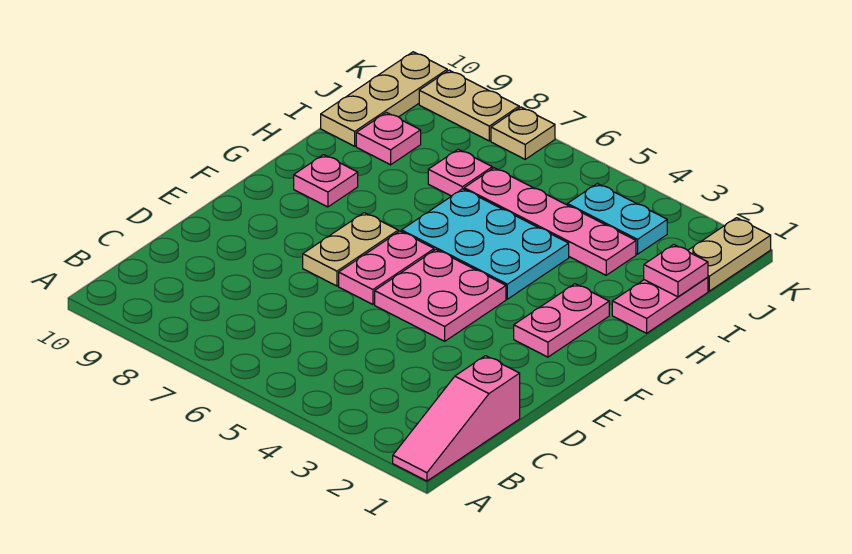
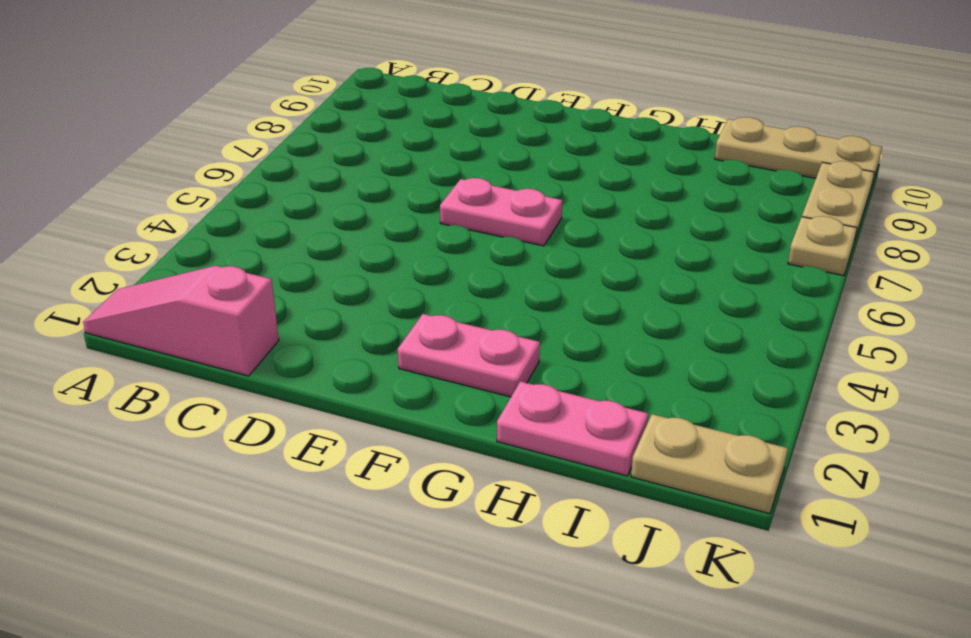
none -> pink 2x2 plate [375,250,506,341]
none -> tan 1x2 plate [303,213,398,286]
none -> cyan 2x3 plate [401,189,569,299]

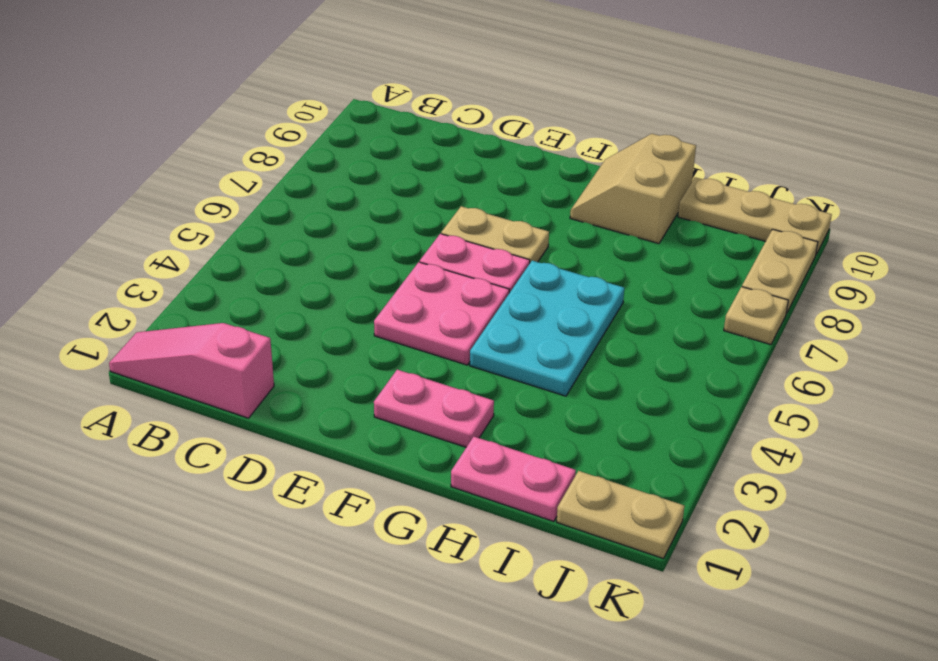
tan 2x2 slope [570,134,696,244] -> pink 1x1 plate [294,155,358,207]
none -> pink 1x4 plate [464,168,636,275]
none -> pink 1x1 plate [428,149,492,196]
none -> pink 1x1 plate [356,112,421,165]

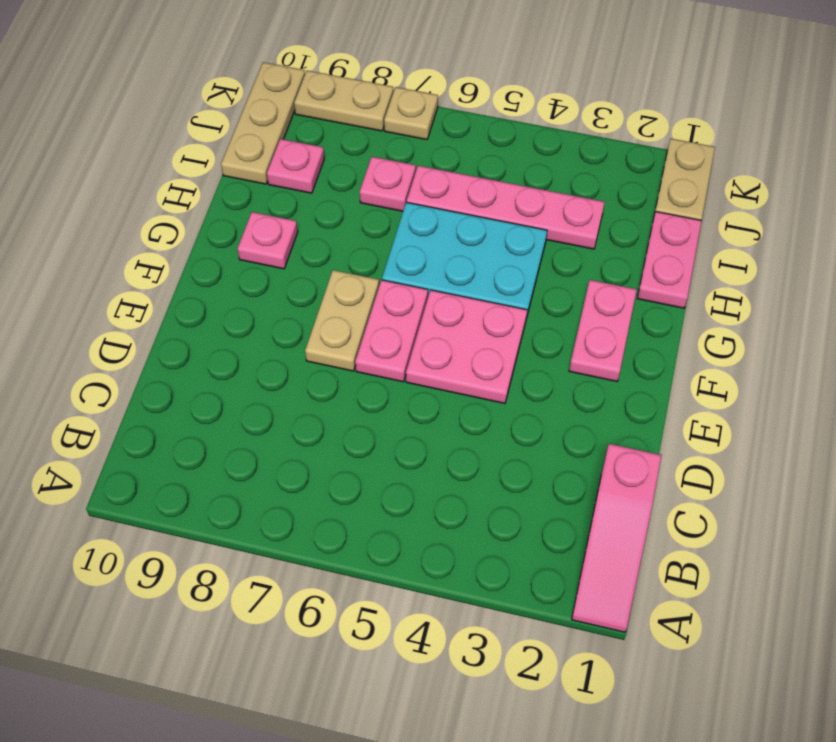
none -> cyan 1x2 plate [567,183,667,254]
none -> pink 1x1 plate [644,245,708,297]

